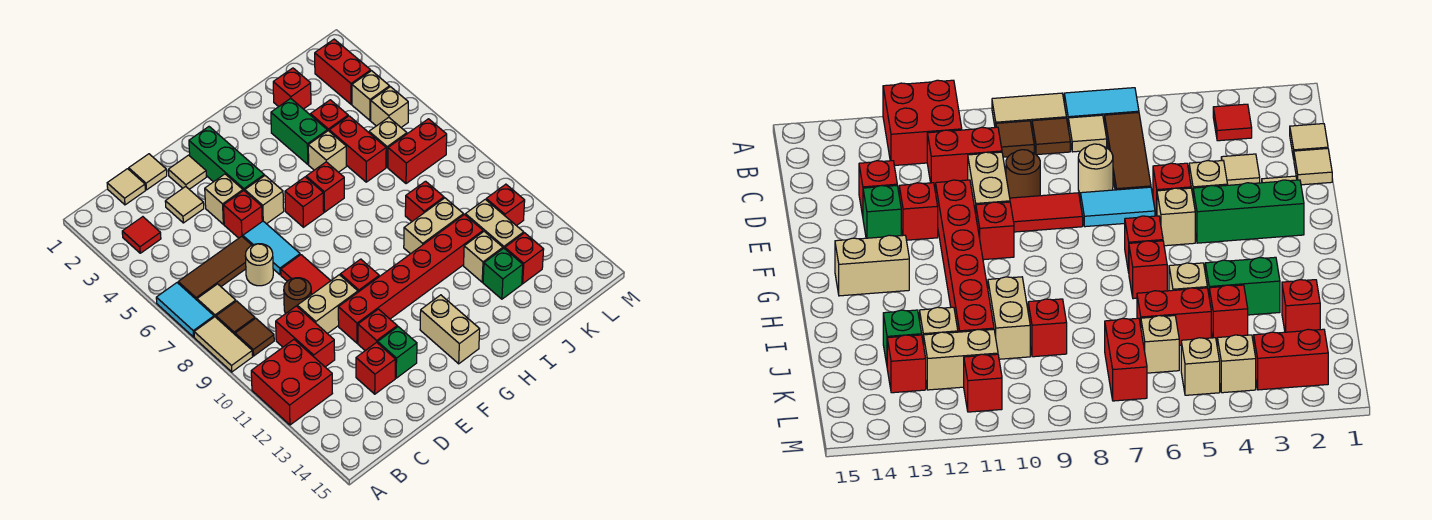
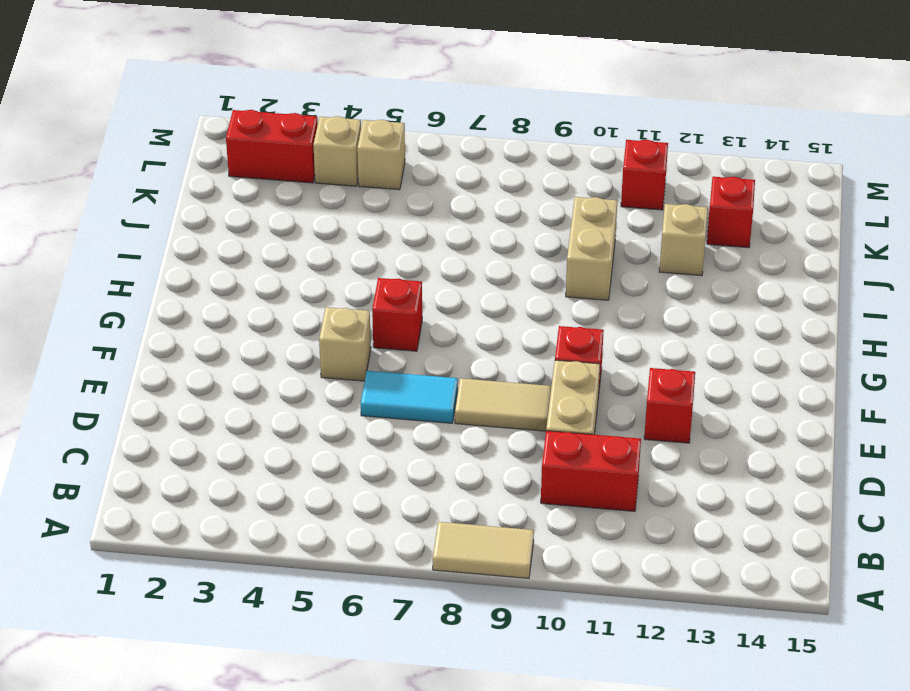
tan 1x2 tile [455,378,551,431] -> red 1x2 tile [281,255,331,295]
none -> cyan 1x2 tile [156,283,214,337]
none -> red 2x2 brick [251,340,332,425]
none -> red 1x1 tile [122,217,161,253]
none -> brown 1x3 tile [178,236,252,300]

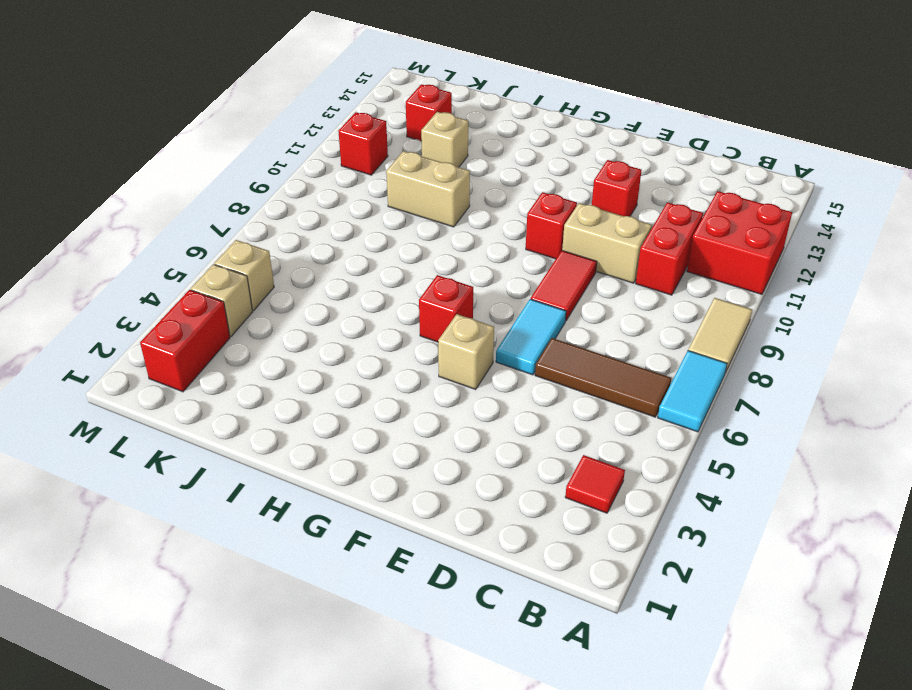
none -> tan 1x1 tile [197,284,236,317]
none -> brown 1x1 tile [216,301,255,334]
none -> brown 1x1 tile [235,318,274,356]
none -> tan 1x1 tile [107,169,145,205]

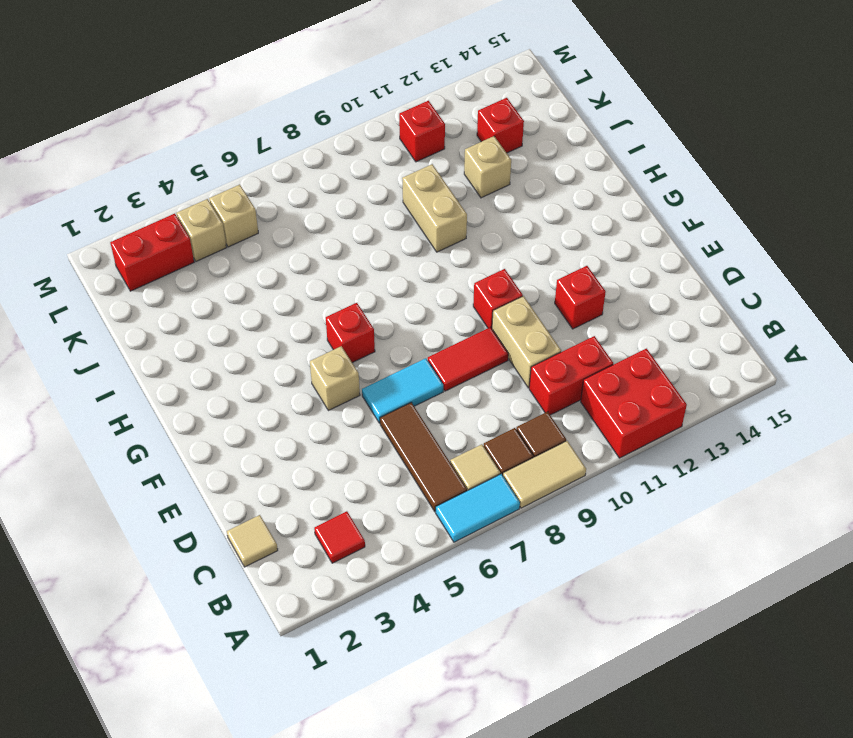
none -> tan 1x1 tile [129,154,167,190]
none -> tan 1x1 tile [165,187,204,223]
none -> tan 1x1 round brick [245,244,273,286]
none -> brown 1x1 round brick [284,278,311,314]

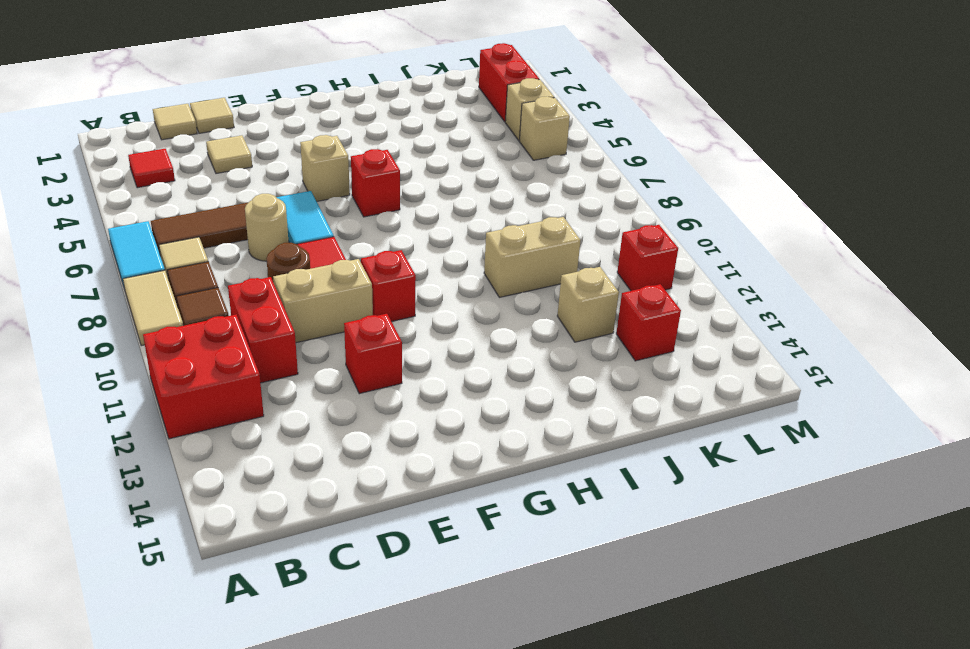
none -> red 1x1 brick [356,342,396,394]
none -> tan 1x1 tile [168,155,206,189]
none -> tan 1x1 brick [205,174,243,224]
none -> red 1x1 brick [223,191,262,238]

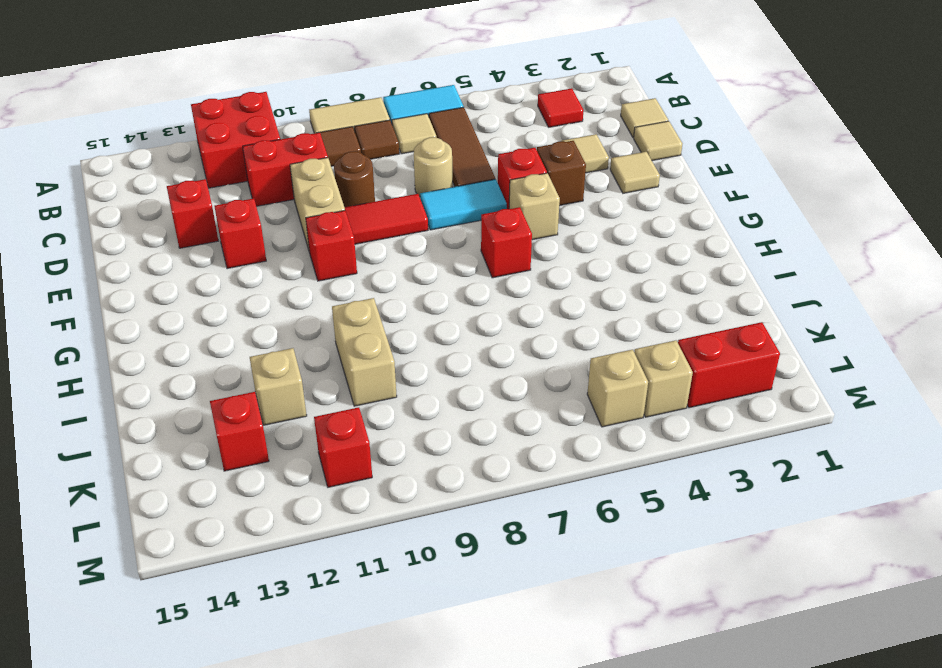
brown 1x1 brick [537,141,586,206] -> tan 1x1 brick [205,174,243,224]
none -> red 1x6 brick [338,215,483,343]
none -> green 1x1 brick [378,327,417,378]
none -> green 1x3 brick [189,127,264,191]
none -> tan 1x2 brick [420,295,480,364]

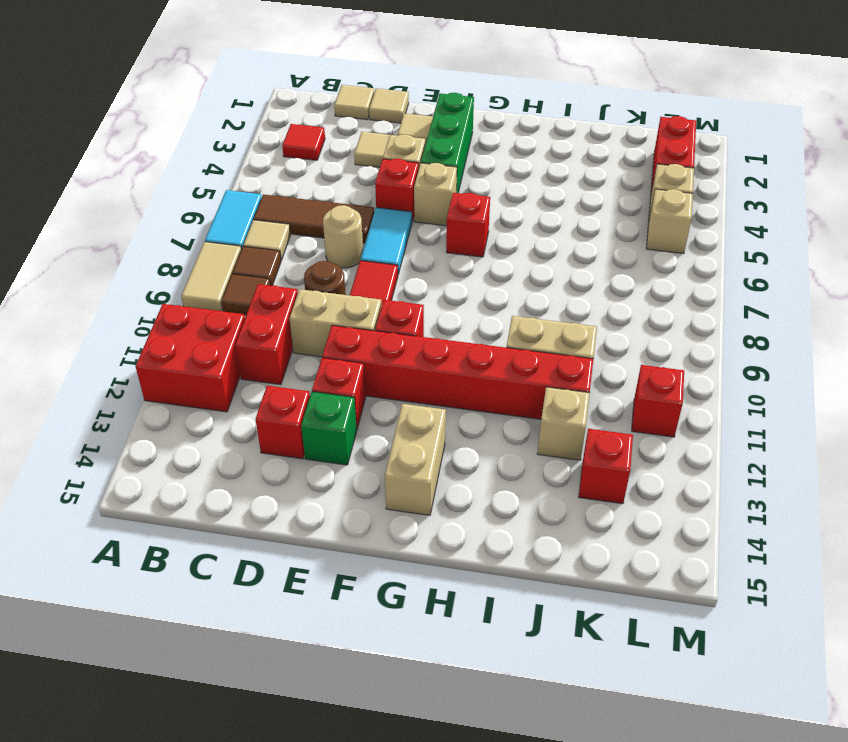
none -> red 1x1 brick [306,162,344,212]
none -> green 1x2 brick [271,98,327,164]
none -> tan 1x1 brick [308,131,346,172]
none -> red 1x1 brick [273,68,311,109]

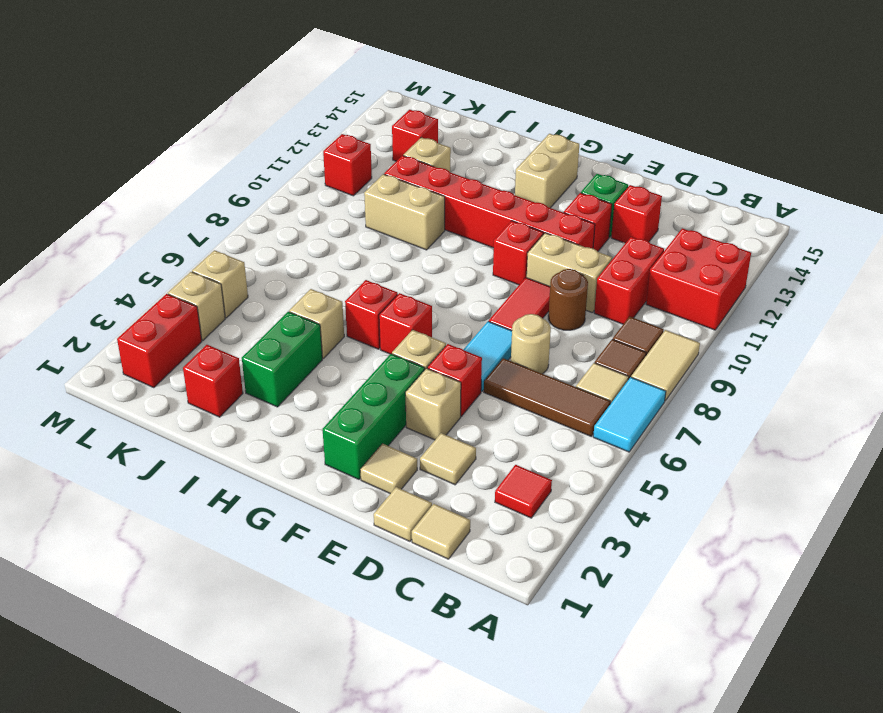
none -> red 1x1 brick [310,100,348,131]
none -> red 1x2 brick [329,116,386,182]
none -> red 1x1 brick [405,181,444,221]
none -> green 1x1 brick [483,248,523,299]

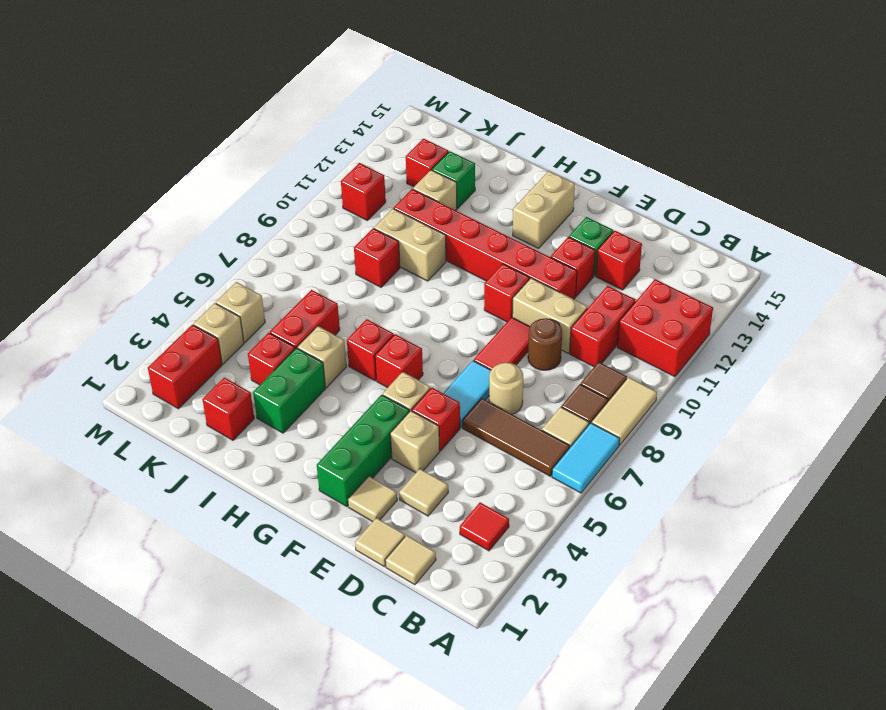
none -> tan 1x1 brick [369,117,407,167]
none -> red 1x2 brick [388,119,447,184]
none -> tan 1x2 brick [465,199,524,249]

